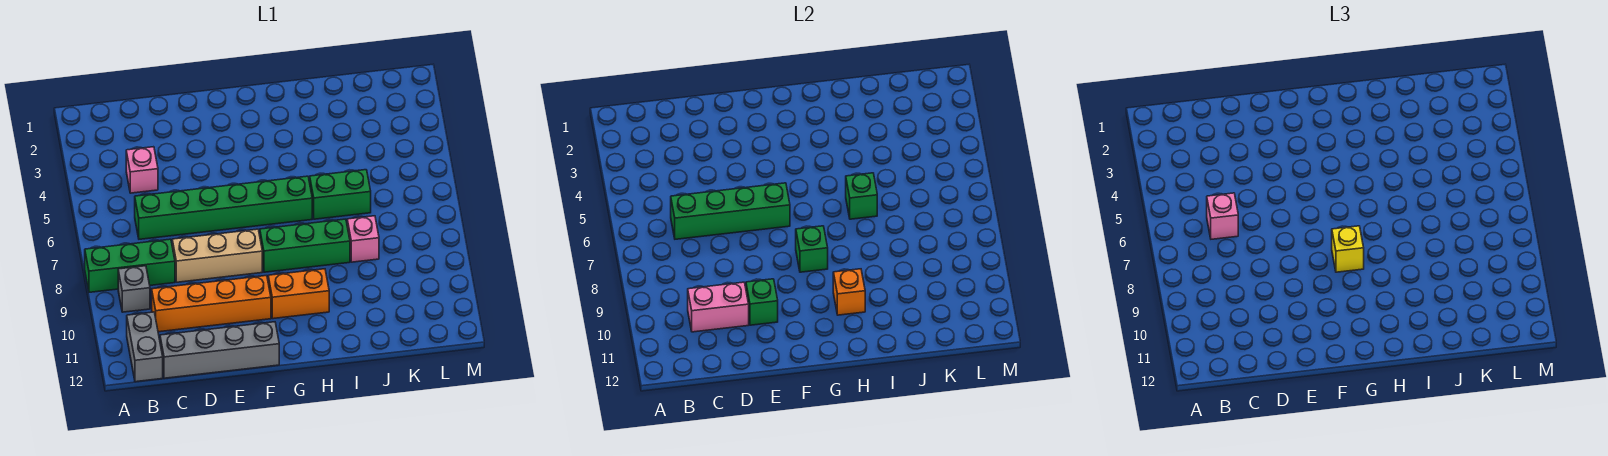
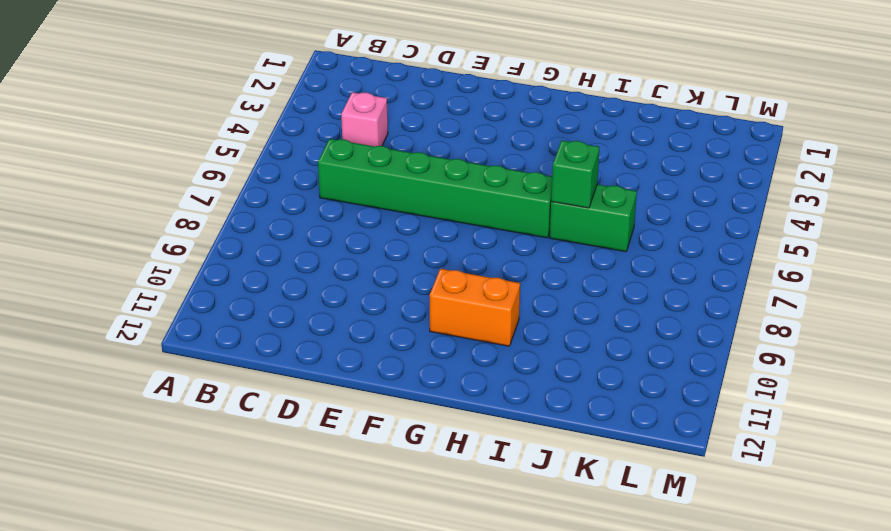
none -> green 1x3 brick [85,239,175,292]
none -> grey 1x1 brick [118,266,150,312]
none -> grey 1x2 brick [127,312,163,382]

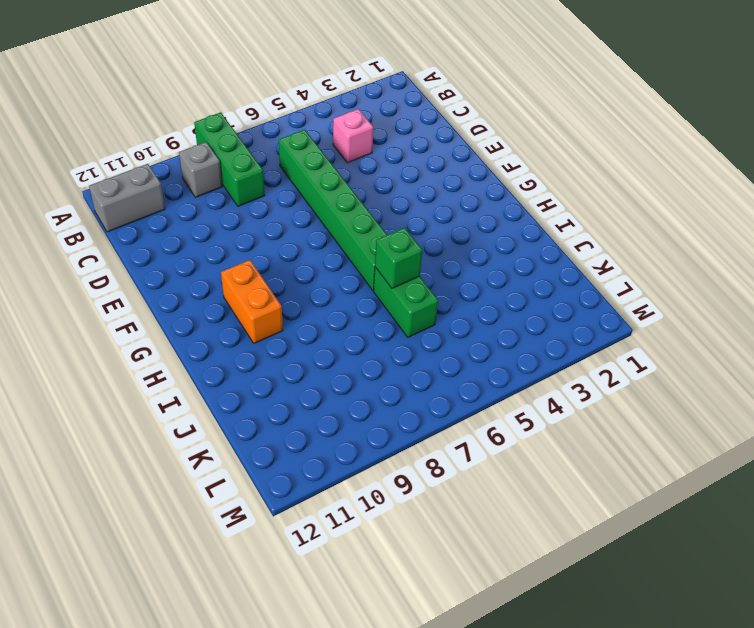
none -> orange 1x4 brick [152,276,271,332]
none -> grey 1x4 brick [160,322,279,378]
none -> tan 1x3 brick [172,229,262,282]

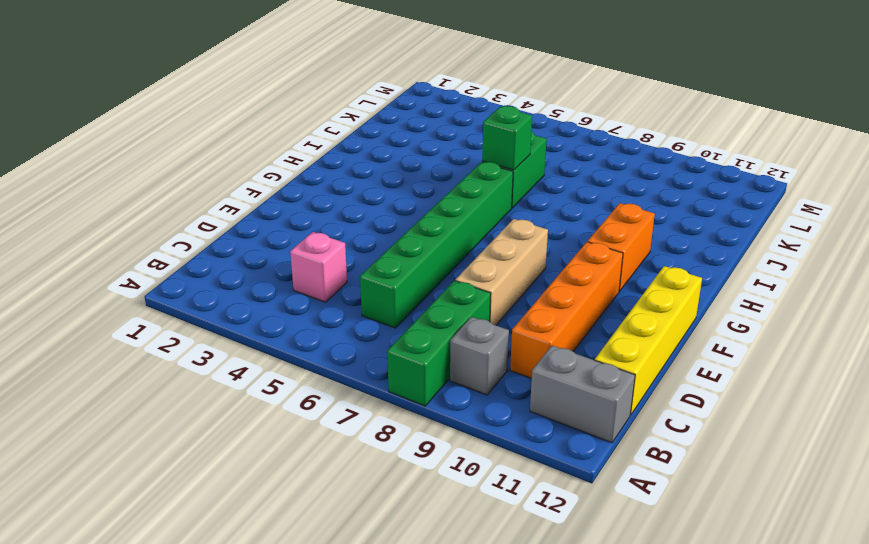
yellow 1x4 brick [595,266,702,415] -> grey 1x4 brick [160,322,279,378]
none -> green 1x3 brick [260,219,350,272]
none -> pink 1x1 brick [347,216,379,262]
none -> green 1x4 brick [671,183,790,239]

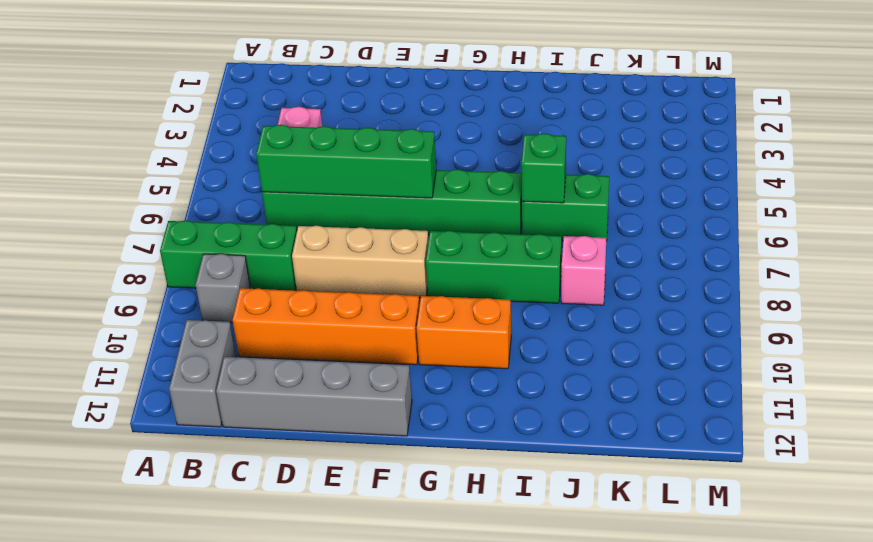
none -> pink 1x2 brick [688,282,749,332]
none -> green 1x1 brick [746,279,778,325]
none -> green 1x1 brick [796,226,828,272]

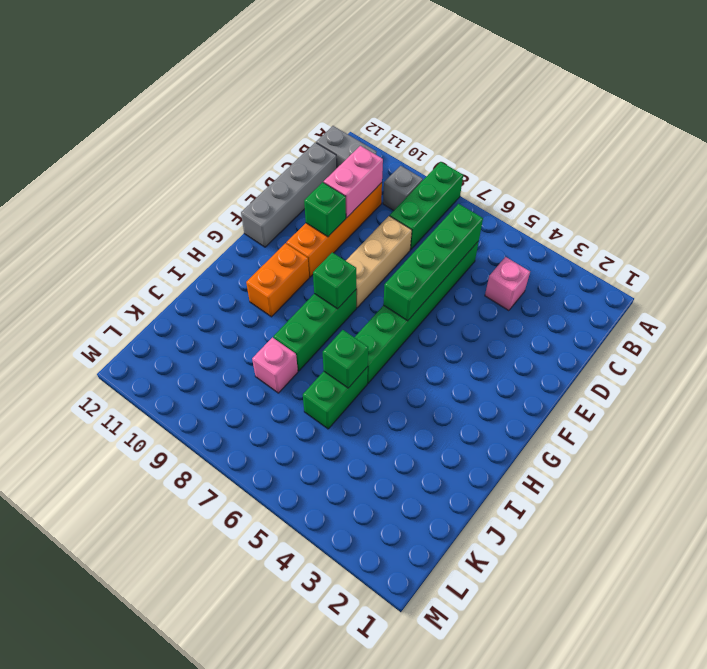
none -> orange 1x1 brick [833,269,865,315]
none -> pink 1x1 brick [1207,193,1238,239]
none -> yellow 1x1 brick [1332,226,1364,272]

